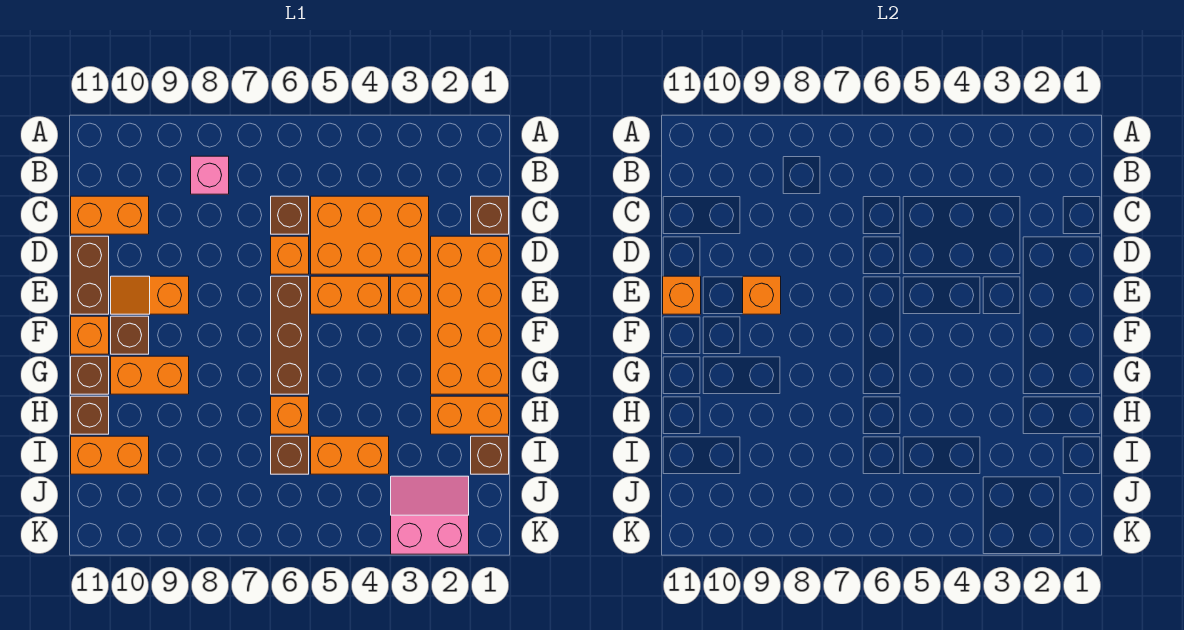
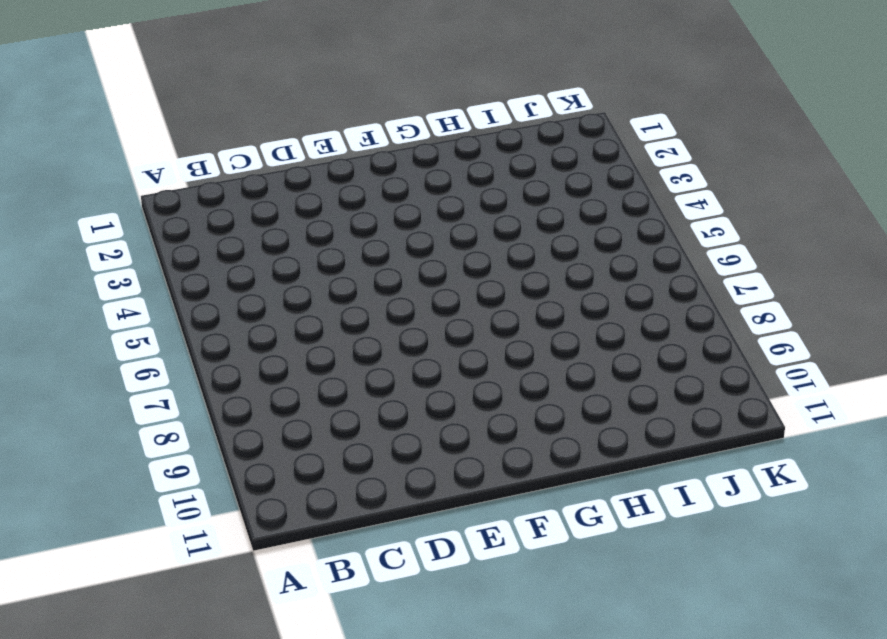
none -> pink 1x1 brick [191,156,229,194]
none -> brown 1x1 brick [471,196,509,234]
none -> orange 2x3 brick [311,196,429,274]

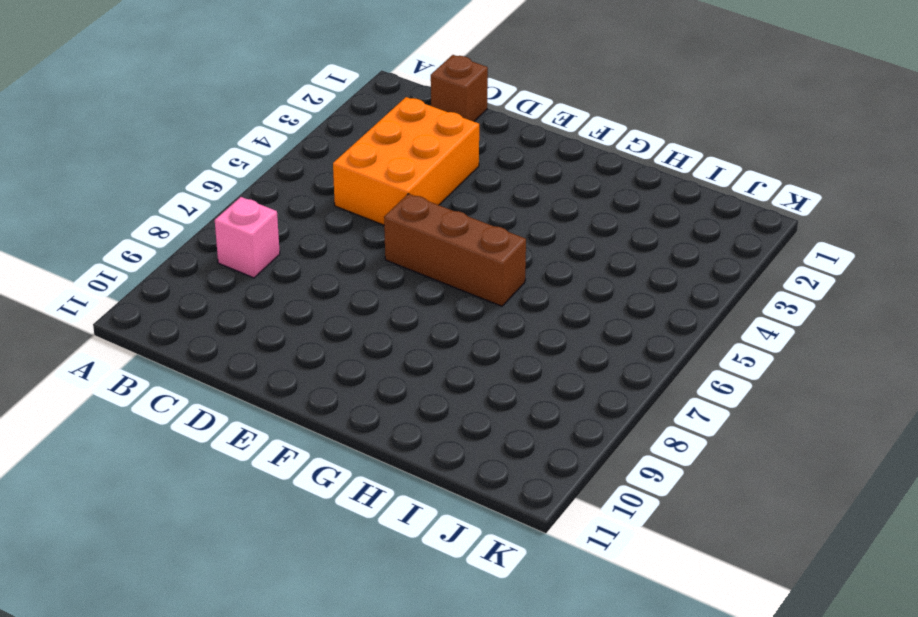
none -> brown 1x1 brick [271,196,309,234]
none -> orange 1x2 brick [71,196,149,234]
none -> orange 2x4 brick [431,236,509,394]

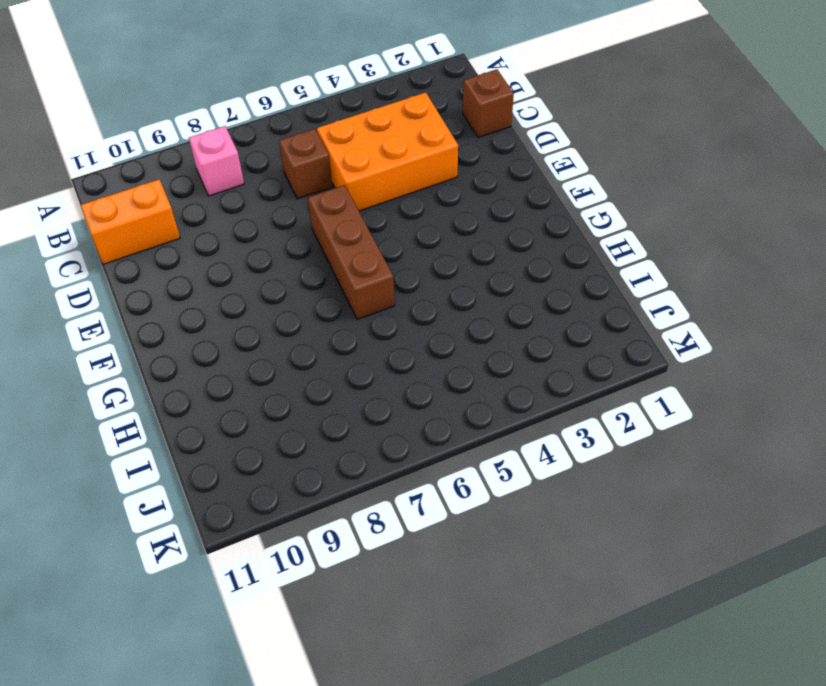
none -> orange 2x4 brick [431,236,509,394]
none -> orange 1x1 brick [271,236,309,274]
none -> brown 1x2 brick [71,236,109,314]

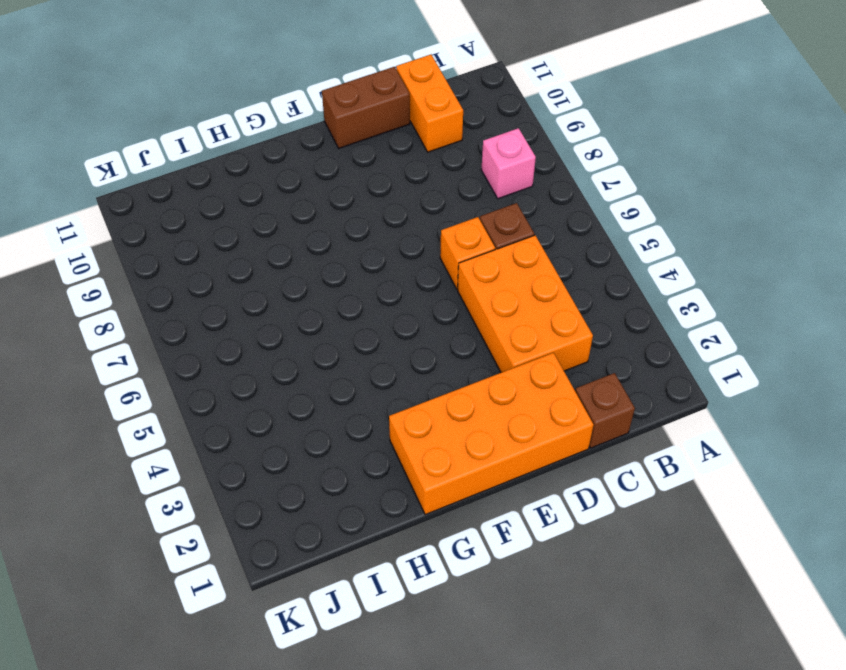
none -> orange 1x1 brick [391,276,429,314]
none -> orange 1x2 brick [311,276,389,314]
none -> brown 1x3 brick [271,276,309,394]

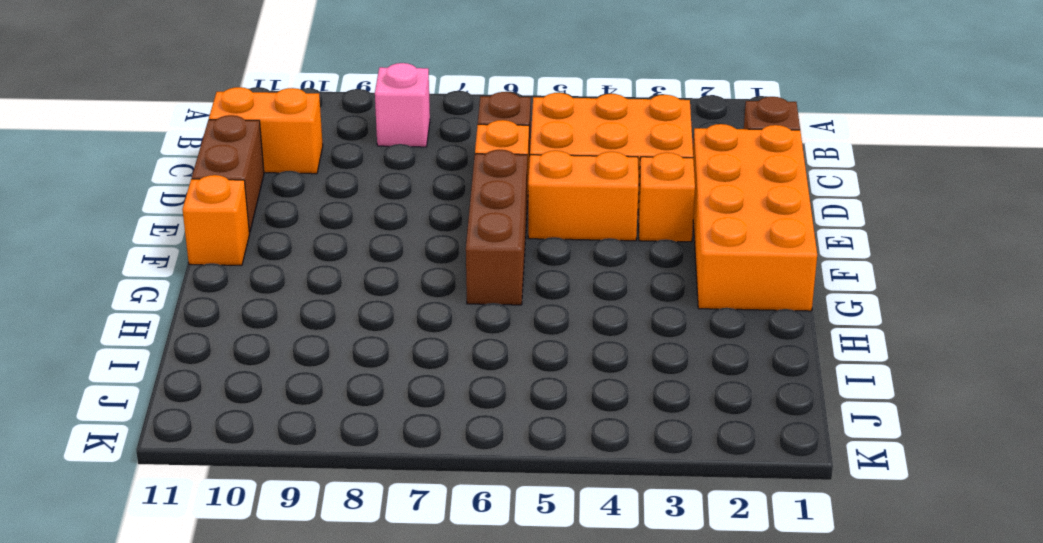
none -> orange 1x2 slope [111,276,189,314]
none -> brown 1x1 brick [111,316,149,354]
none -> orange 1x2 brick [111,356,189,394]

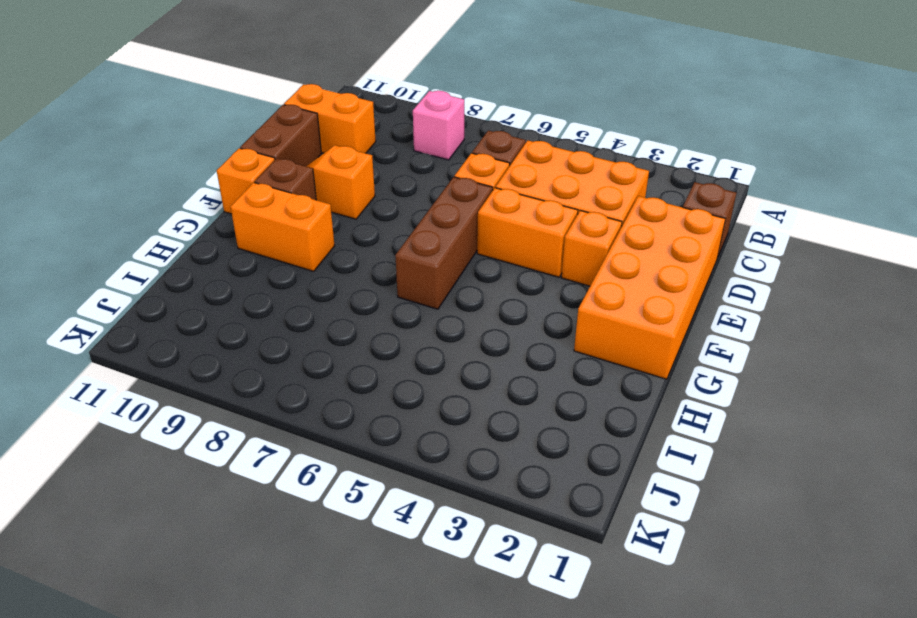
none -> brown 1x1 brick [71,356,109,394]
none -> orange 1x2 brick [431,396,509,434]
none -> orange 1x1 brick [271,396,309,434]

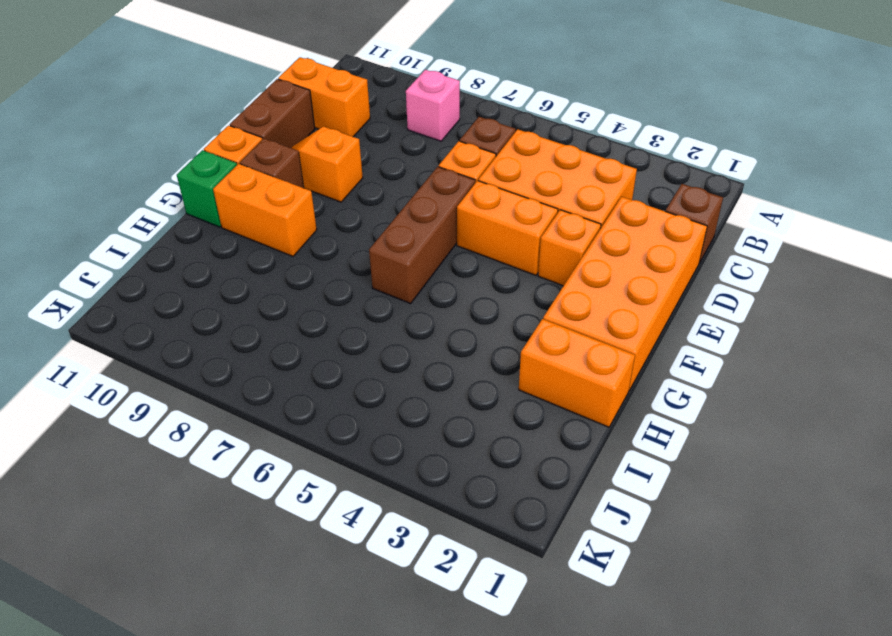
green 1x1 brick [177,150,237,227] -> brown 1x1 brick [71,356,109,394]
none -> orange 1x1 brick [271,396,309,434]
none -> brown 1x1 brick [71,396,109,434]
none -> brown 1x1 brick [471,436,509,474]

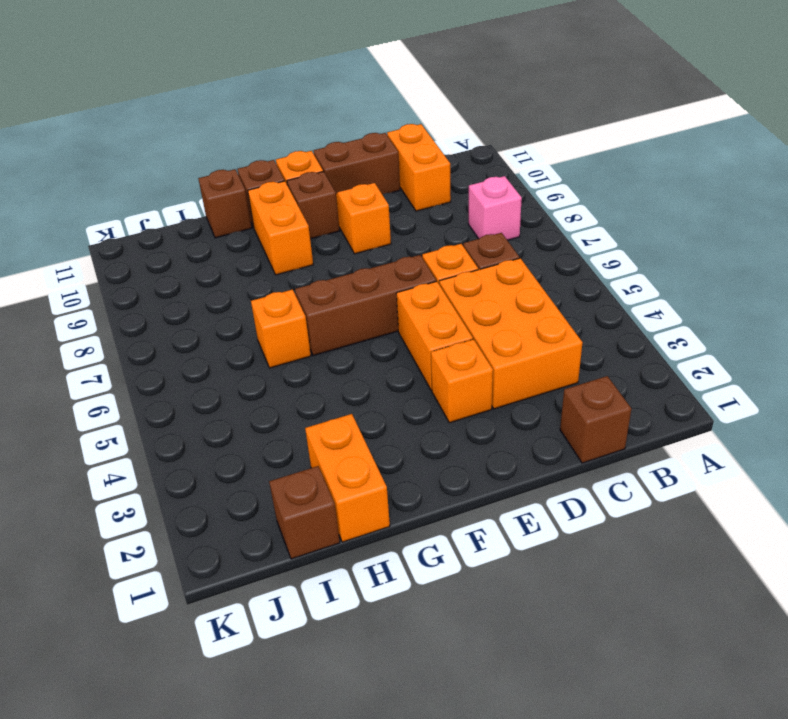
none -> orange 2x4 brick [431,236,509,394]
none -> orange 1x2 brick [311,436,389,474]
none -> brown 1x1 brick [271,436,309,474]

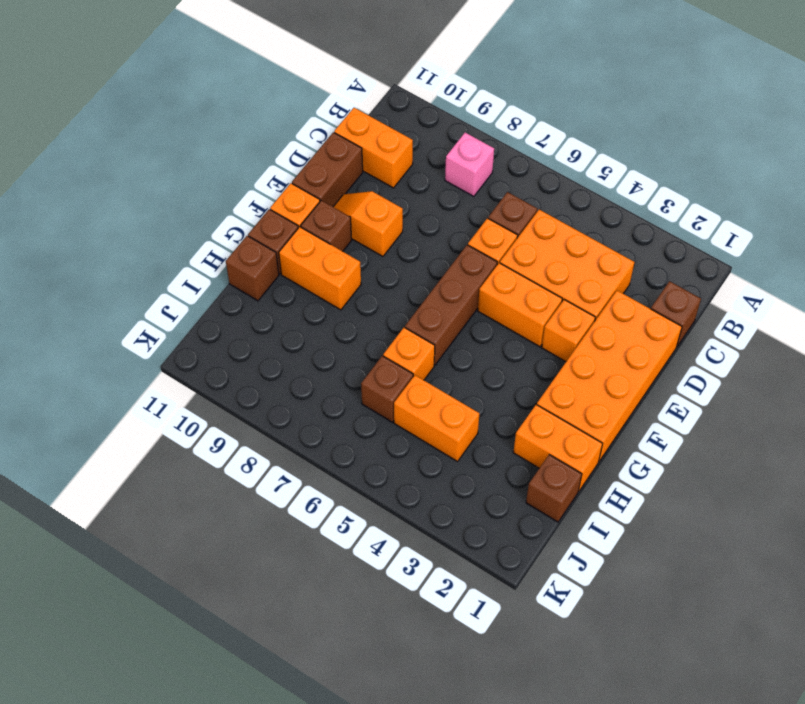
none -> orange 1x2 brick [71,436,149,474]
none -> pink 2x2 slope [391,476,469,554]
none -> orange 1x1 brick [743,276,781,314]

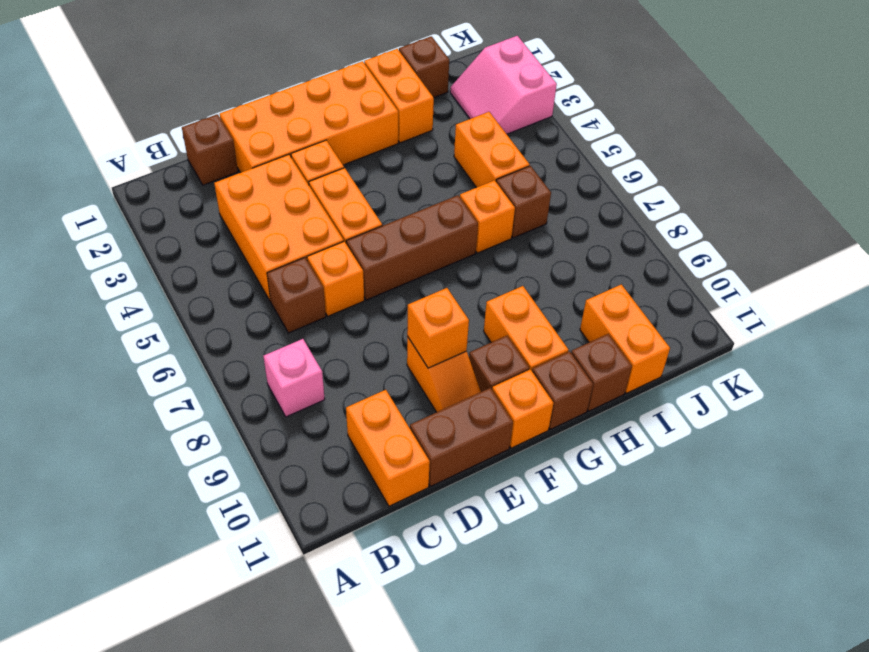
none -> orange 1x1 brick [663,276,701,314]

